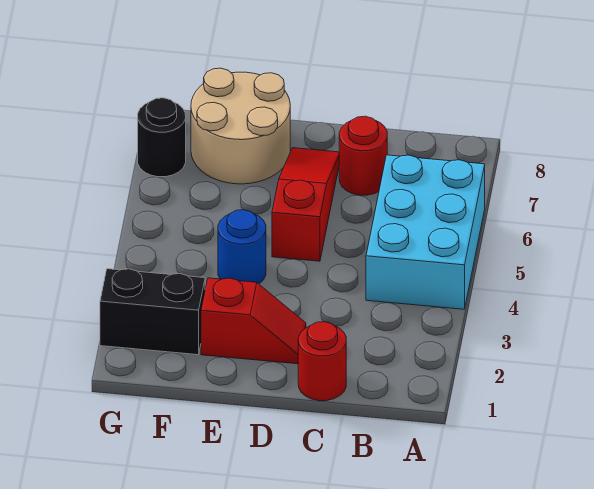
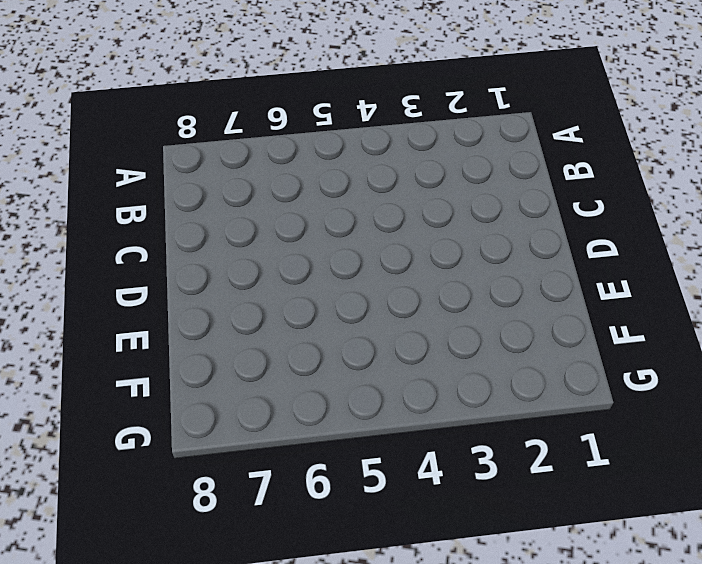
none -> cyan 2x3 brick [366,155,485,309]
none -> red 1x1 round brick [298,322,346,401]

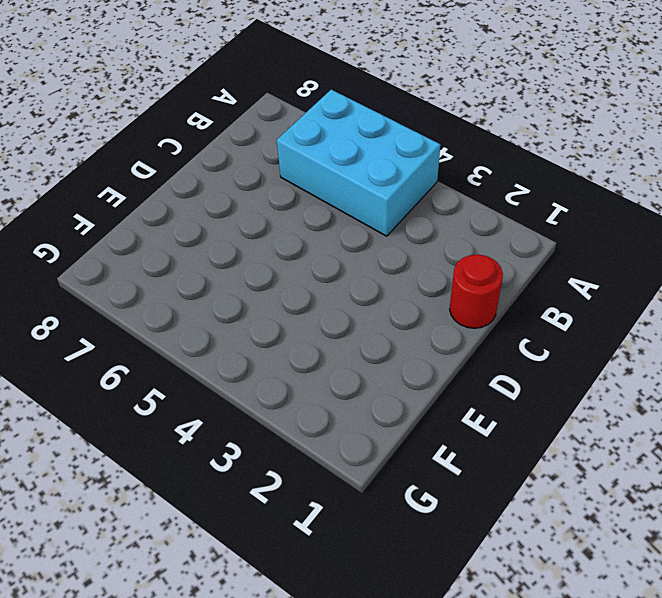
none -> red 1x1 round brick [339,116,387,195]
none -> red 1x2 slope [201,278,306,364]

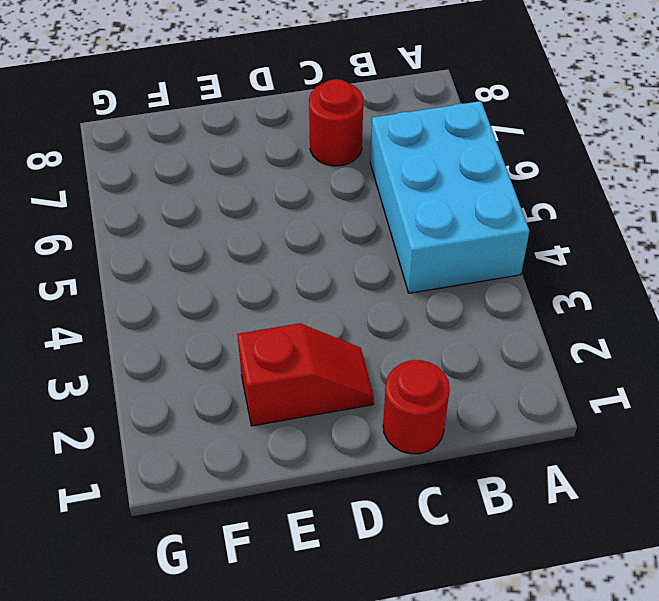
none -> red 1x3 slope [272,148,339,261]
none -> blue 1x1 round brick [218,210,266,284]

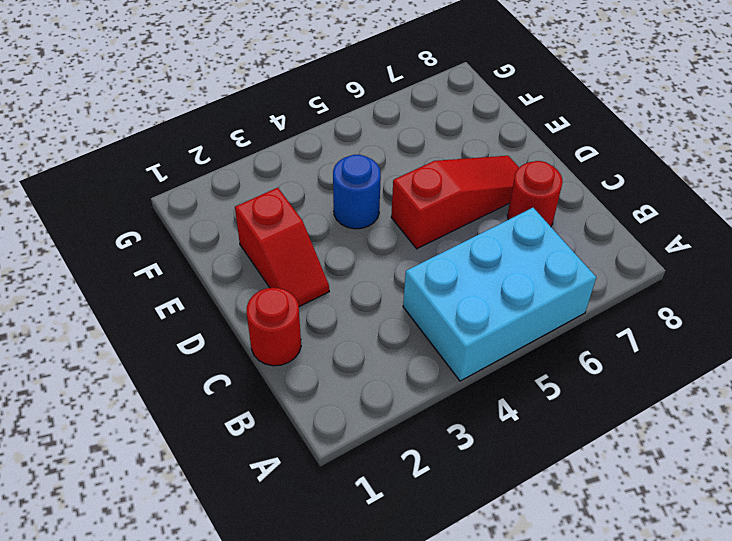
none -> tan 2x2 round brick [191,68,290,184]
none -> black 1x2 brick [100,269,205,355]

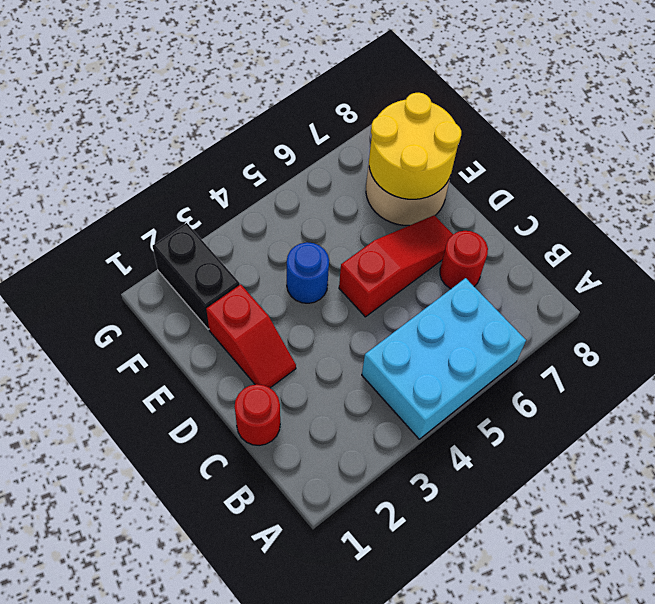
yellow 2x2 round brick [369,93,461,199] -> none
none -> black 1x1 round brick [138,98,186,177]

